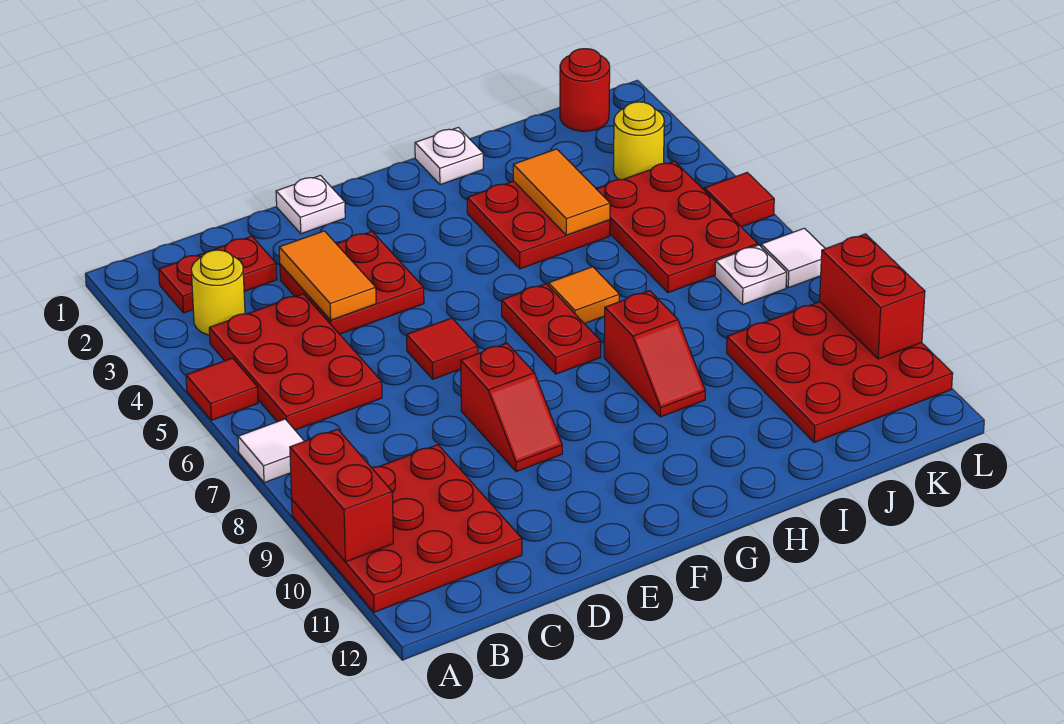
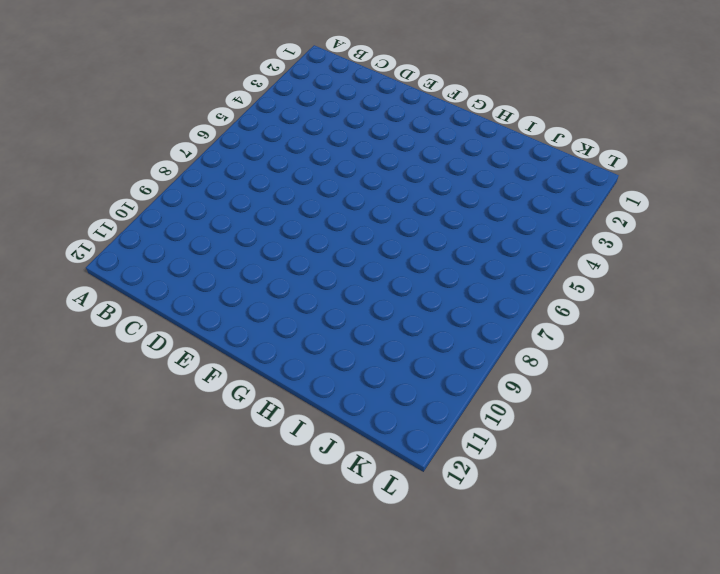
none -> red 1x1 tile [186,358,258,420]
none -> white 1x1 tile [238,419,304,483]
none -> red 3x3 plate [292,445,522,612]

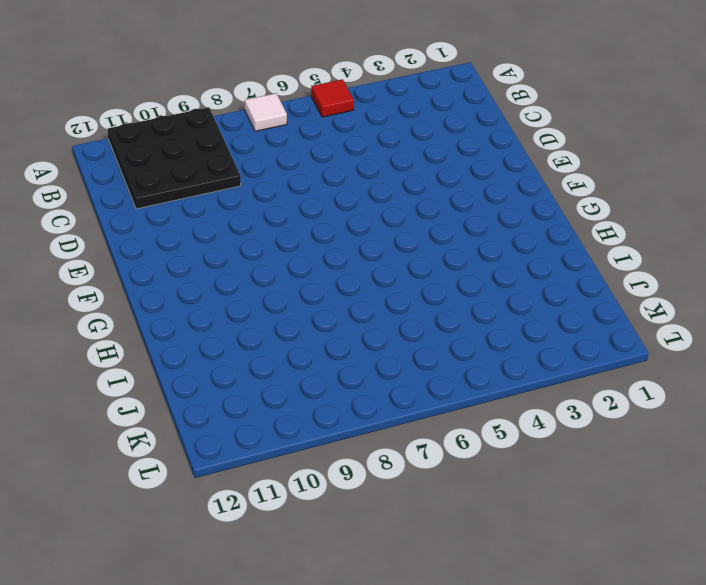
black 3x3 plate [107,107,241,209] -> red 3x3 plate [292,445,522,612]
none -> red 1x2 plate [159,236,277,313]
none -> yellow 1x1 round brick [191,250,245,335]
none -> red 2x3 plate [209,294,382,430]

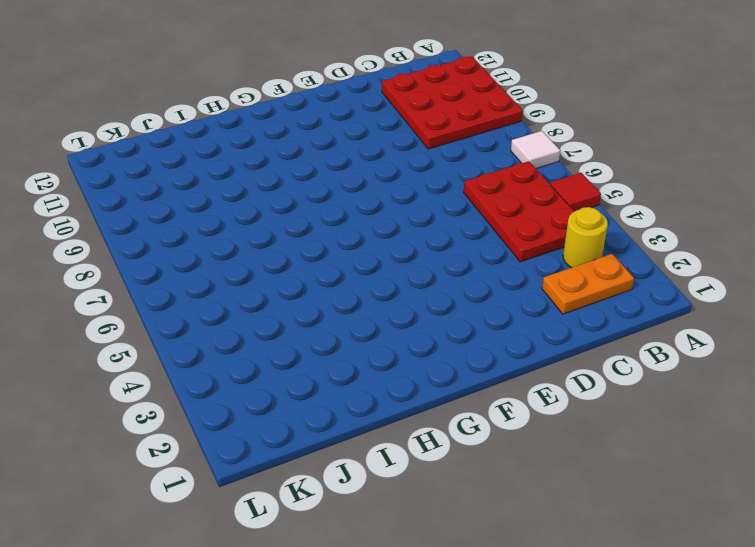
orange 1x2 plate [542,254,634,314] -> red 1x2 plate [159,236,277,313]
none -> red 2x2 plate [280,231,424,334]
none -> white 1x1 plate [276,175,345,234]
none -> red 1x1 tile [407,318,478,379]

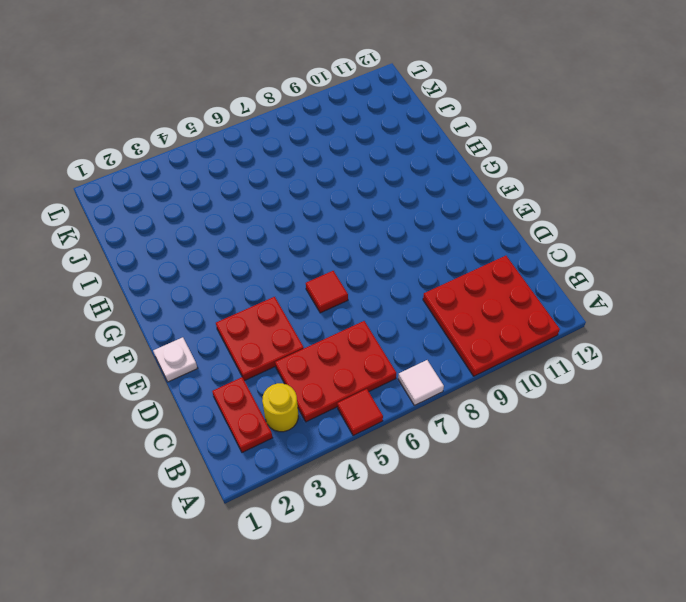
none -> red 1x2 slope [461,343,562,472]
none -> red 1x2 plate [502,284,601,374]
none -> white 1x1 plate [415,127,483,185]

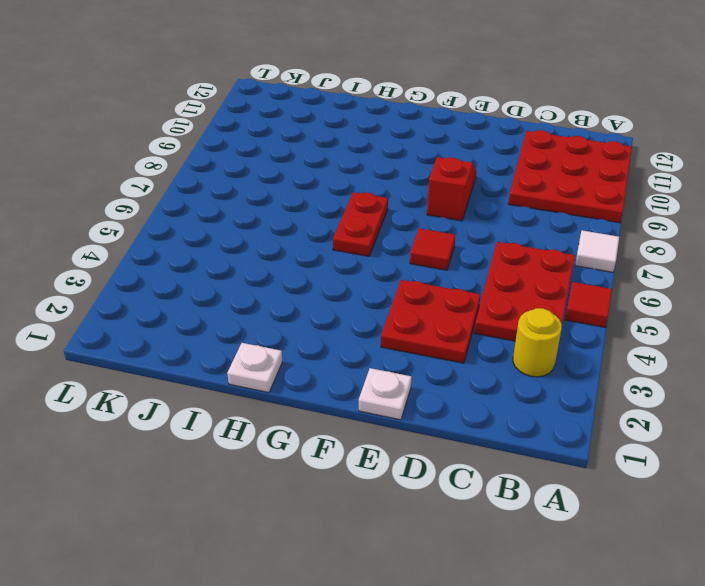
none -> red 1x2 plate [159,236,277,313]
none -> red 2x2 plate [467,181,610,269]
none -> orange 1x1 tile [548,267,619,324]

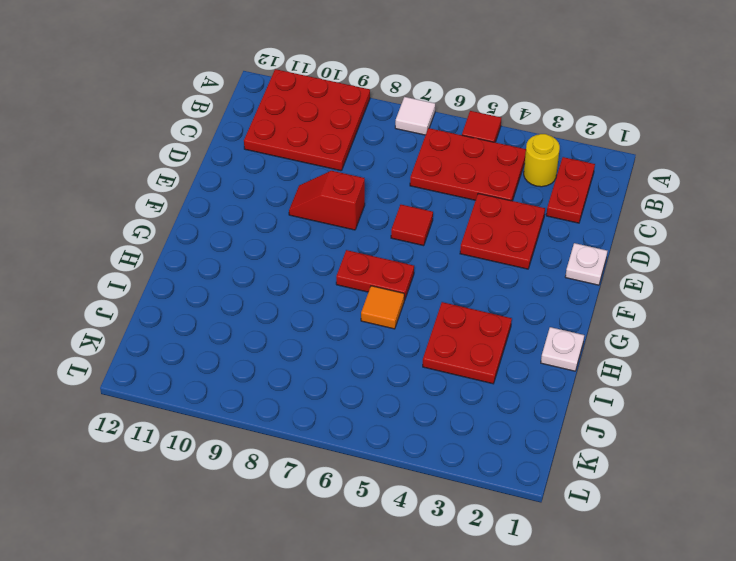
none -> red 1x2 slope [604,291,705,417]
none -> red 2x3 plate [597,161,758,293]
none -> red 3x3 plate [727,302,953,442]

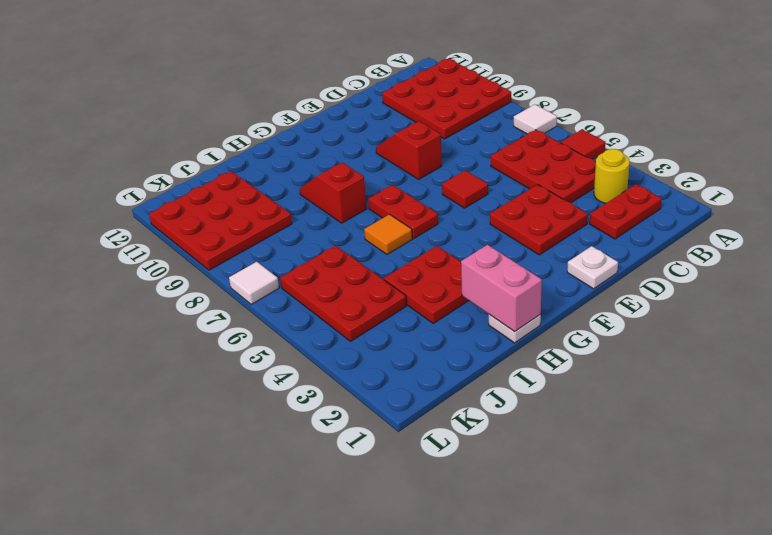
pink 1x2 brick [461,245,542,332] -> none
none -> red 1x1 round brick [560,49,610,131]
none -> yellow 1x1 round brick [613,102,664,180]
none -> white 1x1 plate [715,245,787,305]

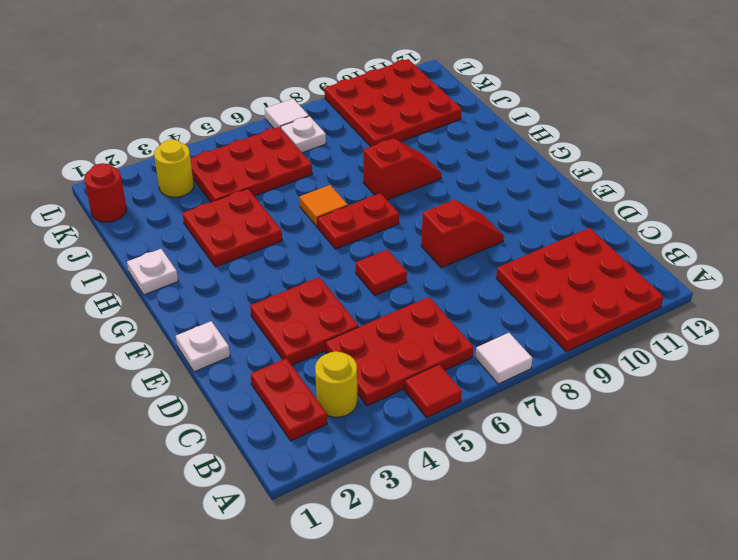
none -> red 1x1 tile [704,173,774,227]
none -> red 1x2 brick [290,429,393,562]
none -> orange 1x2 tile [279,231,376,320]

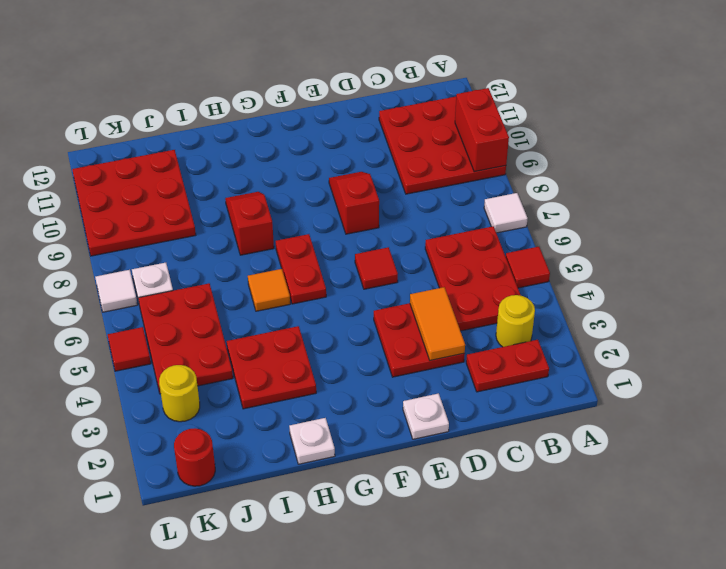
none -> orange 1x2 tile [513,149,610,235]
none -> red 1x2 brick [820,234,925,359]

